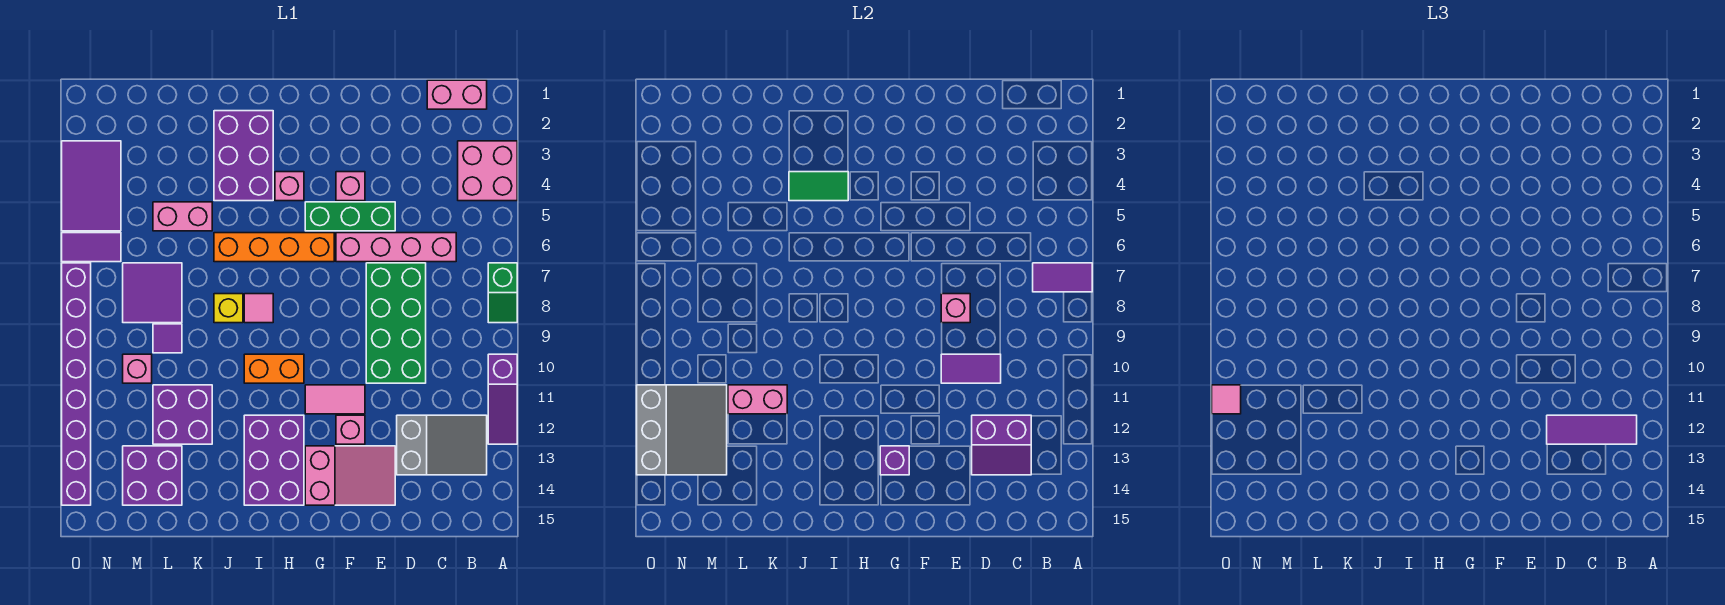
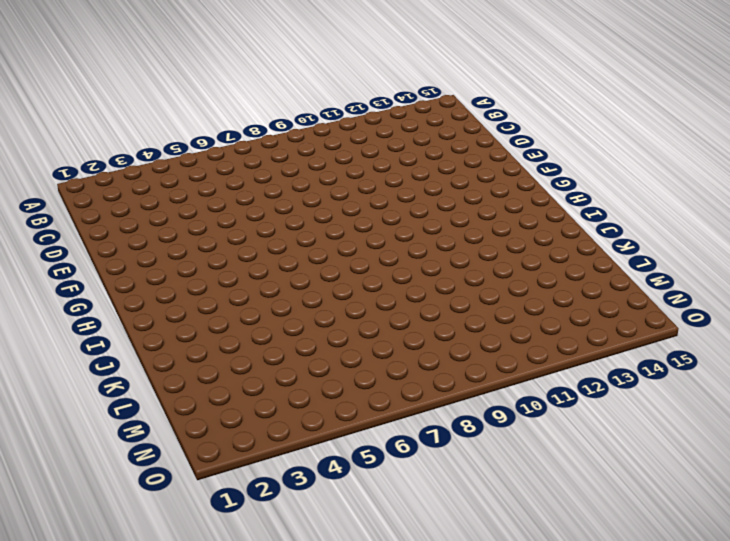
none -> pink 2x2 brick [458,141,517,201]
none -> green 1x2 slope [488,263,517,323]
none -> purple 1x3 slope [488,354,517,444]
none -> pink 1x2 brick [427,80,487,109]

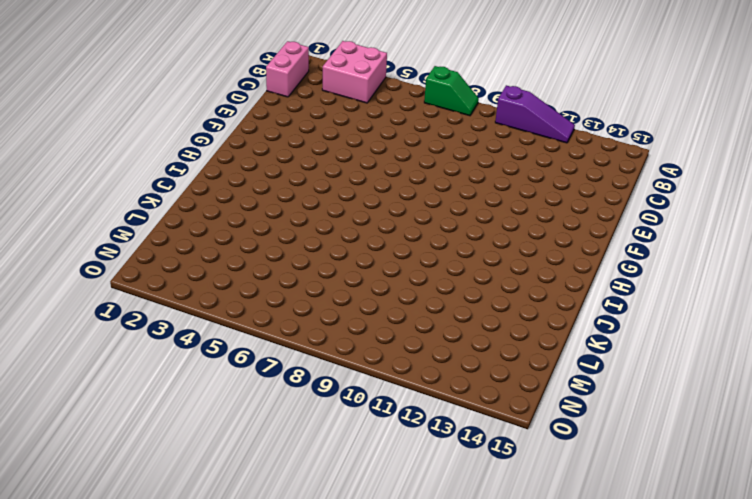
none -> grey 2x3 slope [397,415,487,475]
none -> pink 1x4 brick [336,233,456,262]
none -> green 2x4 brick [366,263,426,383]
none -> green 1x3 brick [305,202,395,231]

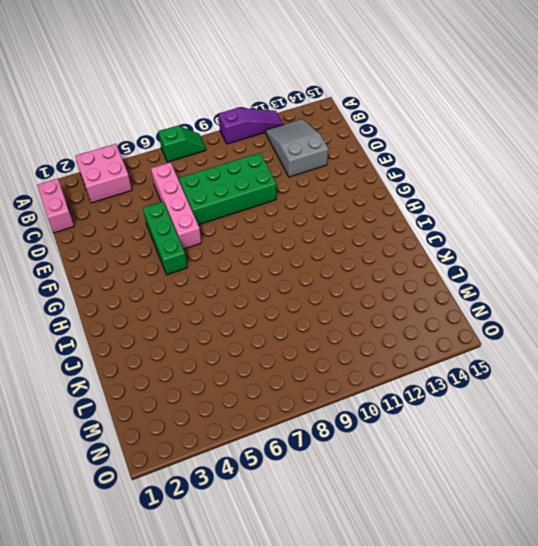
none -> pink 2x3 slope [305,446,395,505]
none -> pink 1x1 brick [336,172,365,201]
none -> pink 1x2 tile [305,385,365,414]
none -> pink 1x1 brick [336,415,365,444]

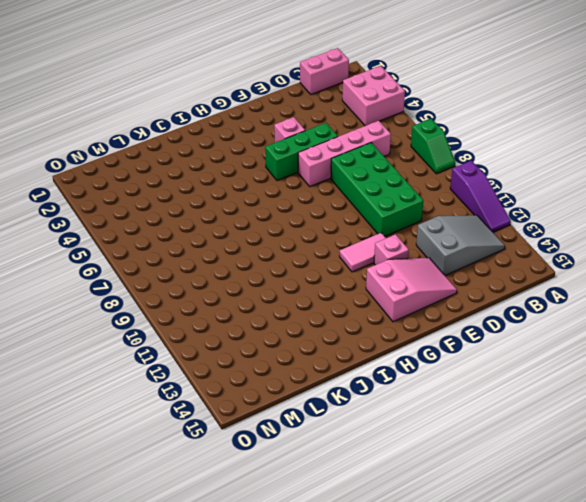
none -> orange 1x4 brick [214,233,334,262]
none -> pink 1x1 brick [275,172,304,201]
none -> orange 1x2 brick [244,354,304,383]
none -> purple 2x3 brick [244,415,304,505]

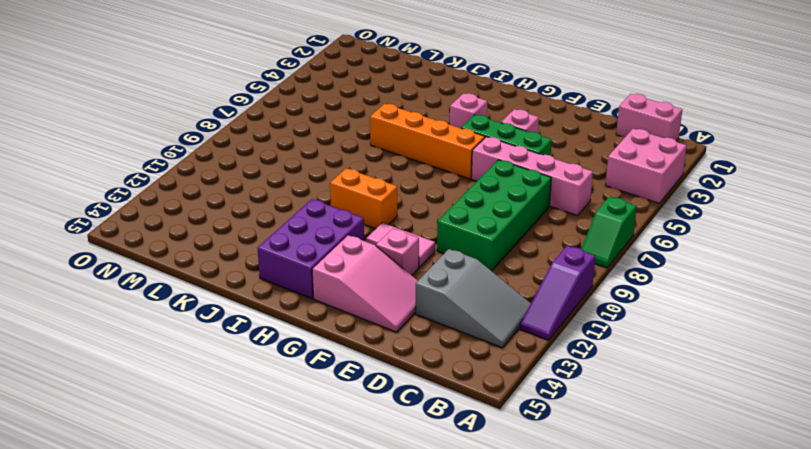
none -> purple 2x3 brick [214,111,273,201]
none -> pink 1x1 tile [244,294,273,323]
none -> yellow 1x1 brick [214,294,243,323]
none -> pink 1x2 brick [153,202,212,231]

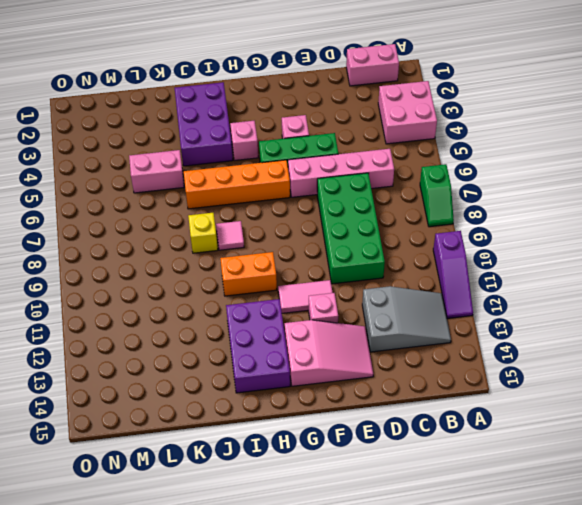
none -> purple 2x2 brick [153,385,212,444]
none -> purple 2x2 tile [123,263,182,323]
none -> purple 1x1 tile [153,324,182,353]
none -> purple 2x2 brick [123,446,182,505]

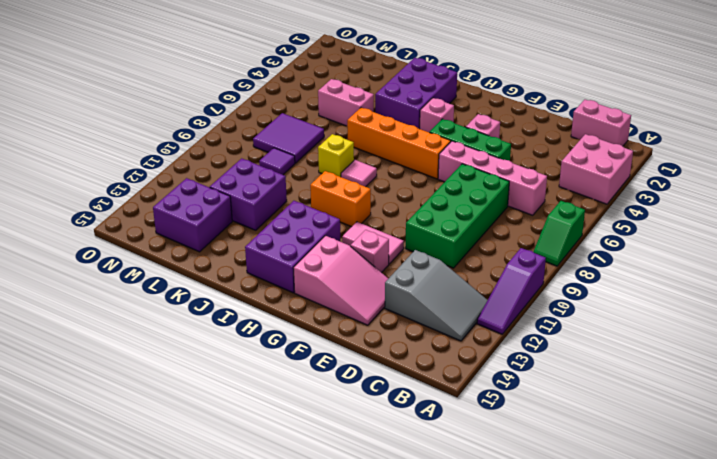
none -> pink 1x1 brick [123,354,152,383]
none -> purple 2x3 tile [62,141,121,231]
none -> purple 1x2 tile [62,233,121,262]
none -> purple 1x8 brick [62,263,91,505]

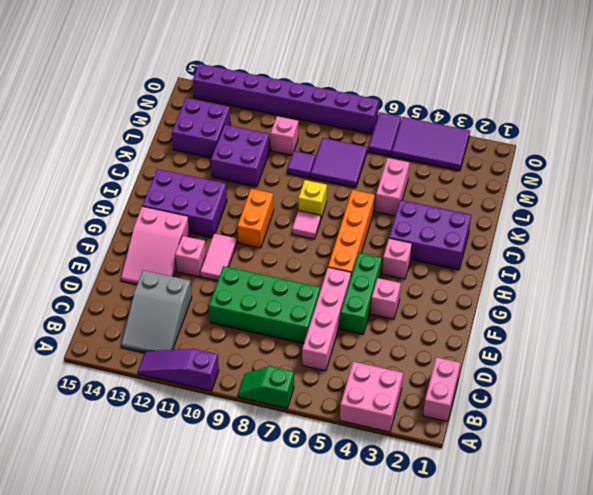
none -> purple 1x2 tile [1033,263,1092,292]
none -> purple 2x2 slope [972,415,1031,475]
none -> purple 1x2 tile [941,354,1001,383]
none -> pink 1x1 brick [941,294,970,323]

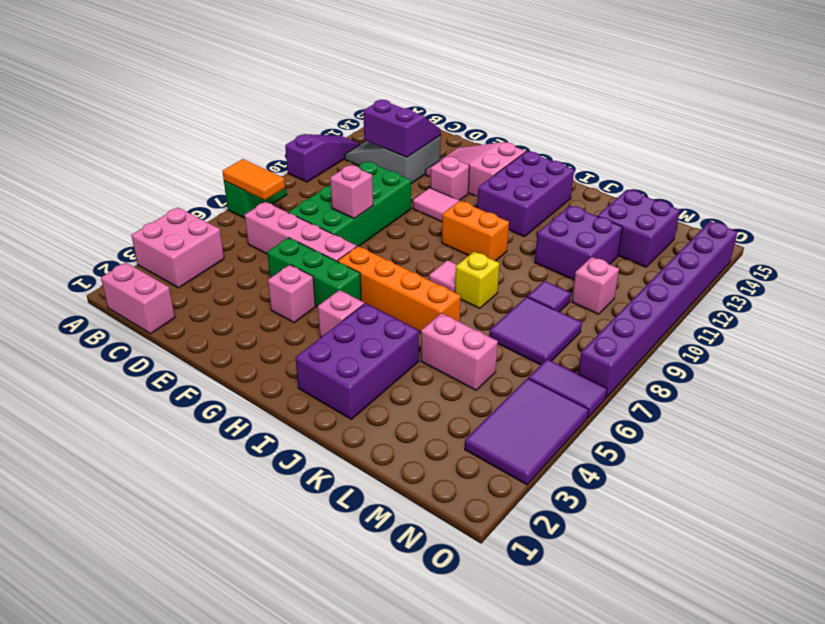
orange 1x2 tile [222,159,285,200] -> purple 1x2 tile [1033,263,1092,292]
none -> purple 1x2 tile [941,354,1001,383]
none -> purple 1x1 brick [880,446,909,475]
none -> green 1x2 tile [789,172,848,201]
none -> pink 1x2 brick [728,385,787,414]

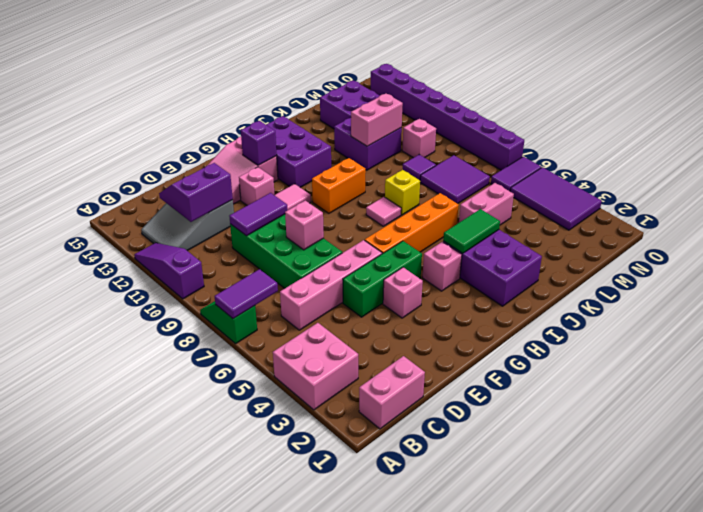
none -> grey 3x3 slope [637,385,727,475]
none -> purple 1x3 tile [1547,415,1637,444]
none -> pink 1x1 tile [1212,385,1241,414]

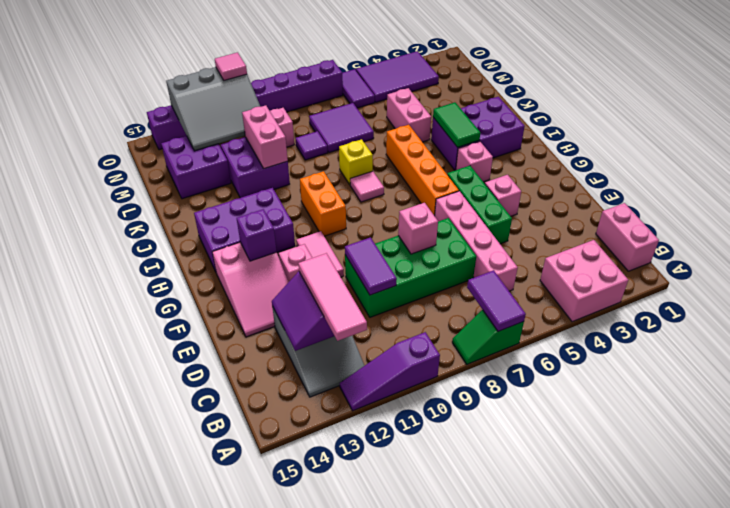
pink 1x3 tile [298,253,367,341] -> purple 1x3 tile [1547,415,1637,444]

